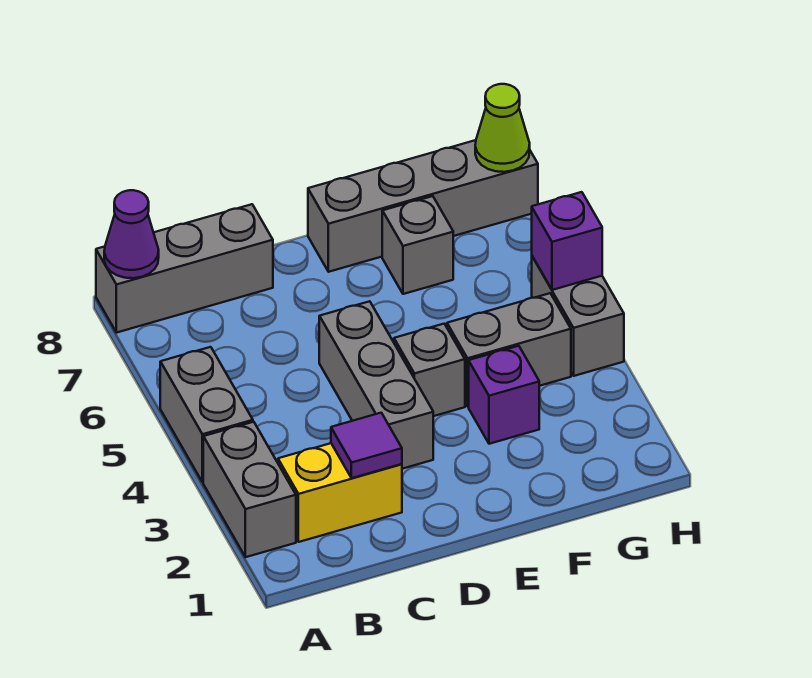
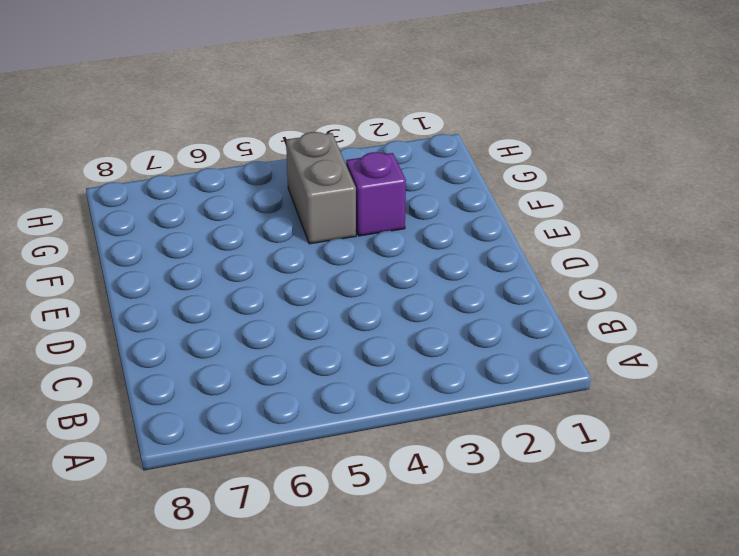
none -> grey 1x2 brick [203,422,296,557]
none -> grey 1x2 brick [160,347,253,482]
none -> grey 1x3 brick [96,204,273,333]

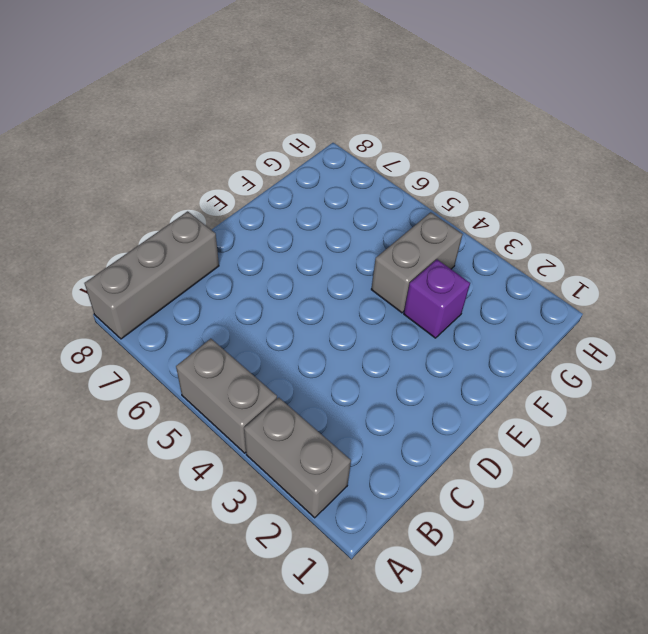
none -> yellow 1x2 brick [278,443,402,542]
none -> grey 1x3 brick [319,301,433,469]
none -> grey 1x1 brick [394,324,465,416]

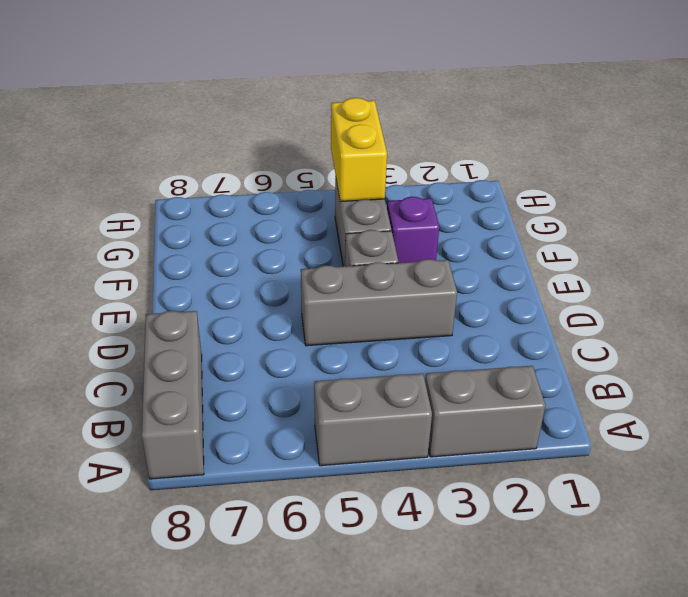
yellow 1x2 brick [331,98,387,202] -> yellow 1x2 brick moved to [278,443,402,542]
none -> grey 1x4 brick [308,140,538,272]
none -> grey 1x1 brick [382,196,453,294]
none -> grey 1x2 brick [532,256,624,376]

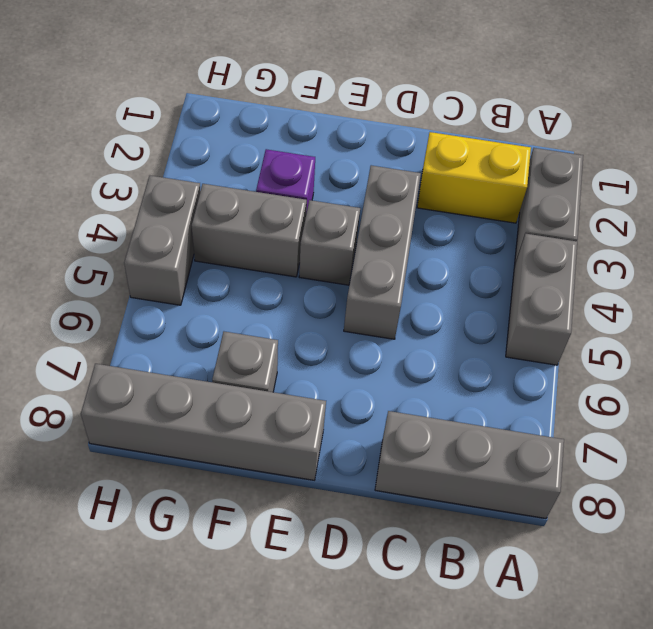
none -> purple 1x1 cone [104,190,159,278]
none -> purple 1x1 tile [331,413,402,478]
none -> purple 1x1 brick [532,192,602,290]

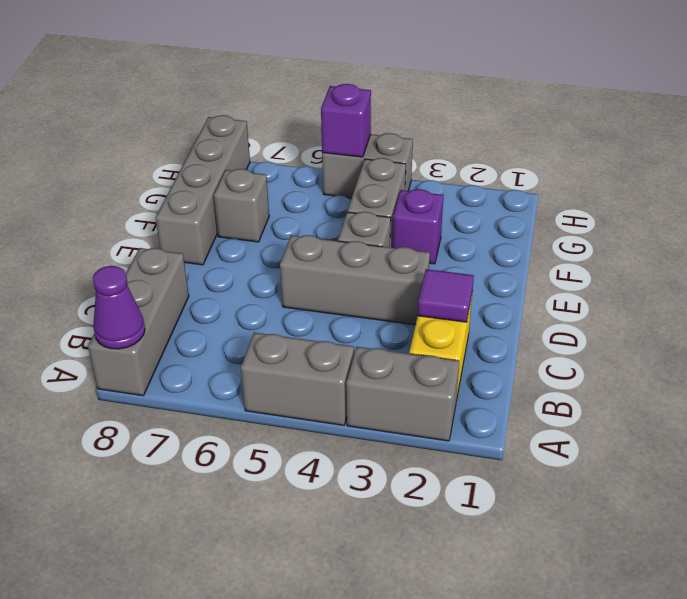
none -> lime 1x1 cone [475,84,530,172]

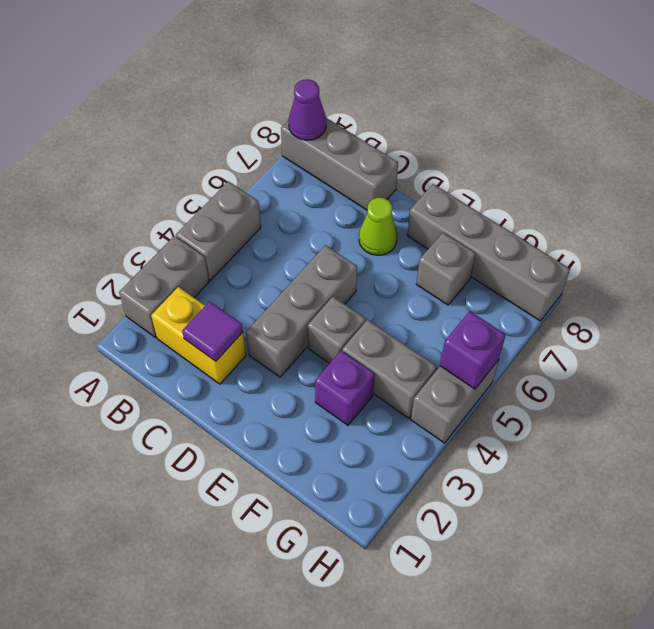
lime 1x1 cone [359,198,397,255] -> lime 1x1 cone moved to [475,84,530,172]

